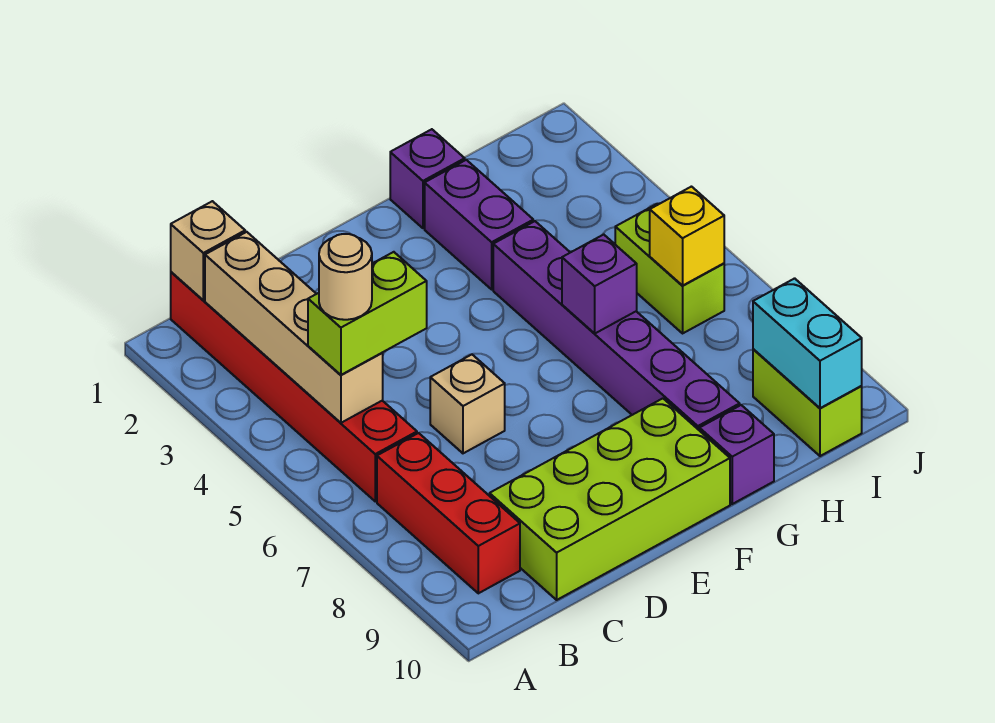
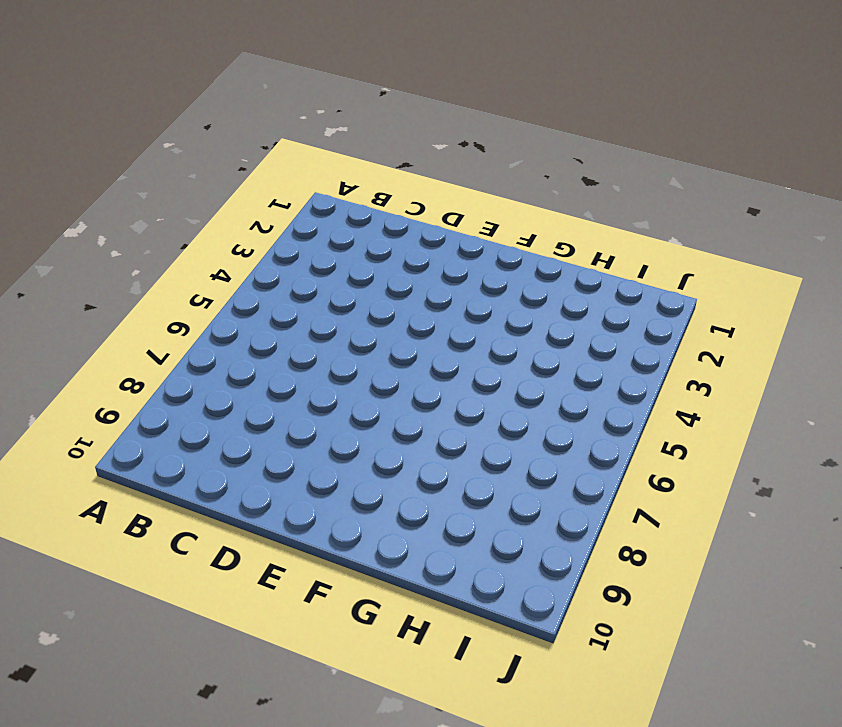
none -> red 1x6 brick [171,272,417,501]
none -> red 1x3 brick [377,433,520,593]
none -> lime 2x4 brick [490,398,730,600]

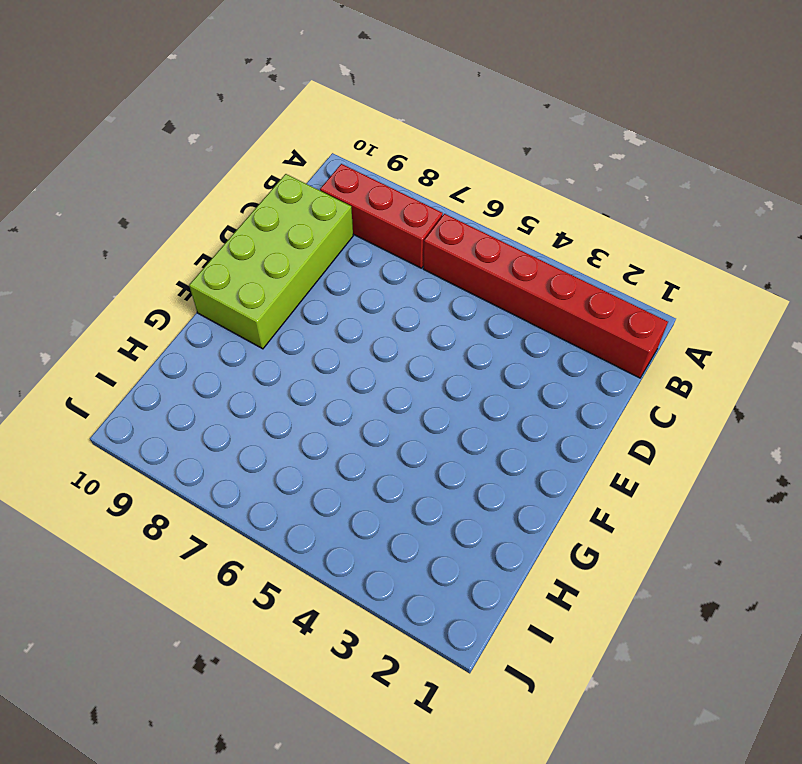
none -> tan 1x1 brick [430,354,505,453]
none -> purple 1x1 brick [390,129,465,228]
none -> purple 1x2 brick [425,160,533,289]

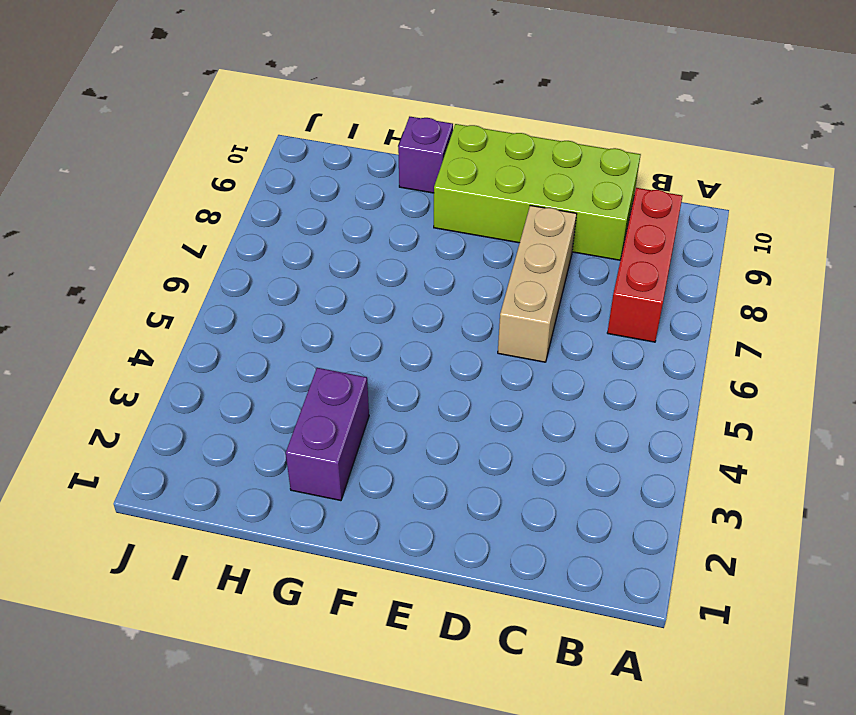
tan 1x3 brick [498,205,577,362] -> tan 1x1 brick [430,354,505,453]
none -> red 1x6 brick [171,272,417,501]
none -> purple 1x1 brick [390,129,465,228]
none -> purple 1x6 brick [493,221,740,430]

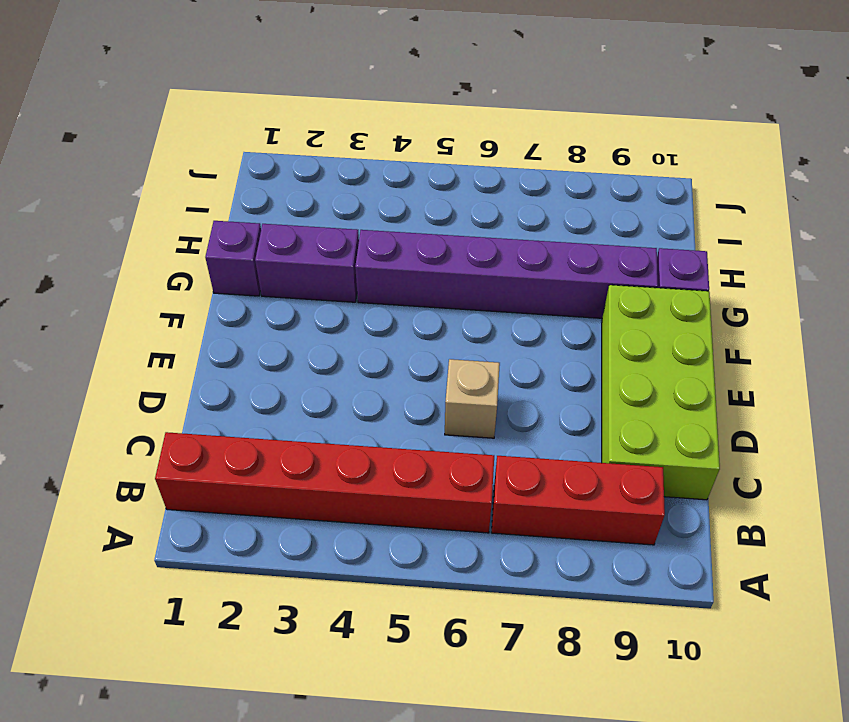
none -> lime 1x2 brick [615,204,724,333]
none -> lime 1x2 brick [753,349,862,456]
none -> tan 1x1 brick [171,201,245,300]

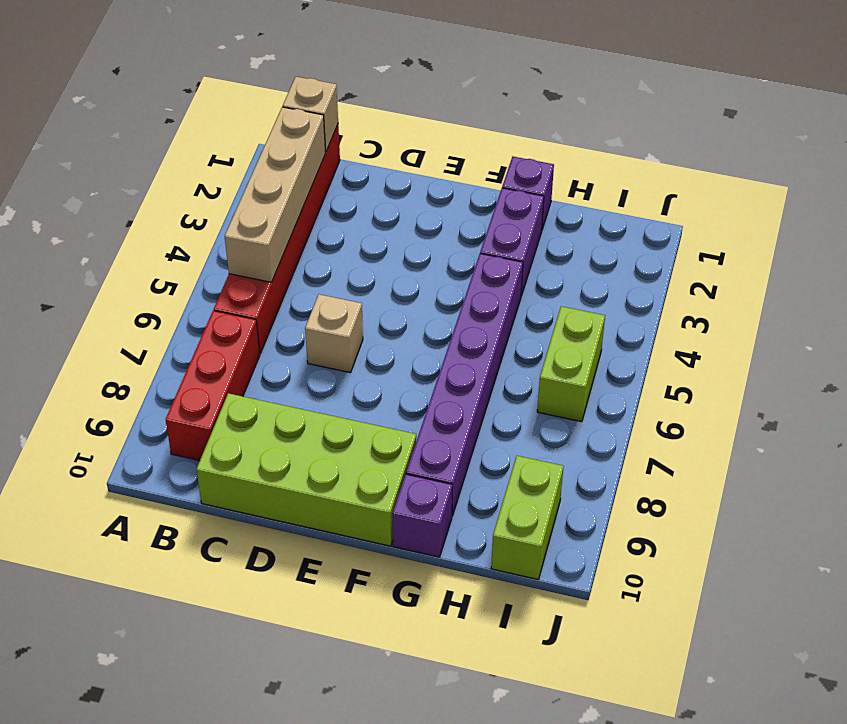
none -> purple 1x1 brick [562,235,637,334]
none -> yellow 1x1 brick [650,187,724,286]
none -> cyan 1x2 brick [753,278,862,408]

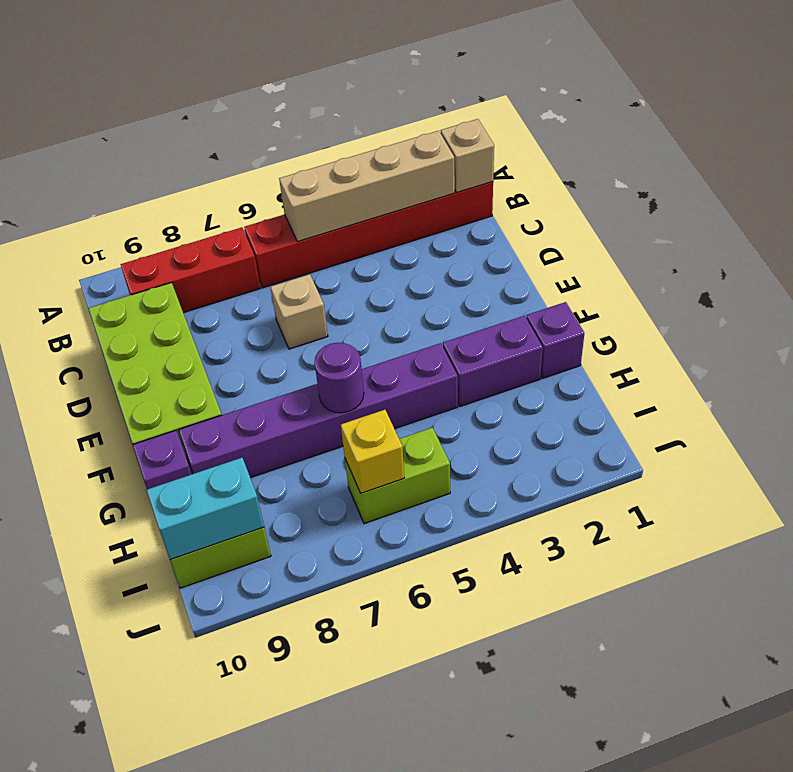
purple 1x1 round brick [314,343,364,413] -> purple 1x1 brick [562,235,637,334]
none -> lime 1x2 brick [308,252,427,375]
none -> tan 1x1 round brick [319,234,372,320]

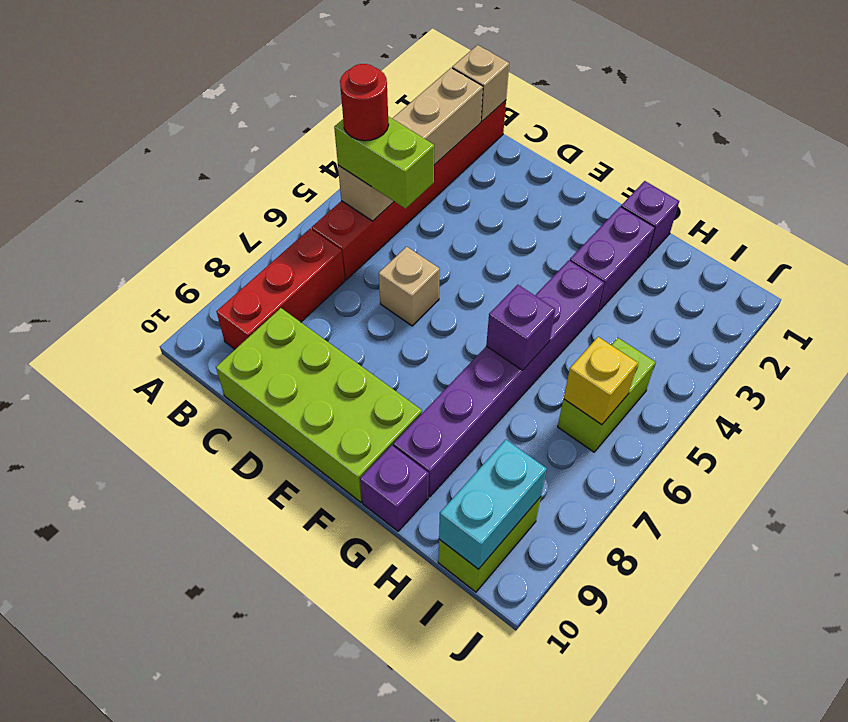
red 1x1 round brick [340,64,389,141] -> tan 1x1 round brick [319,234,372,320]

